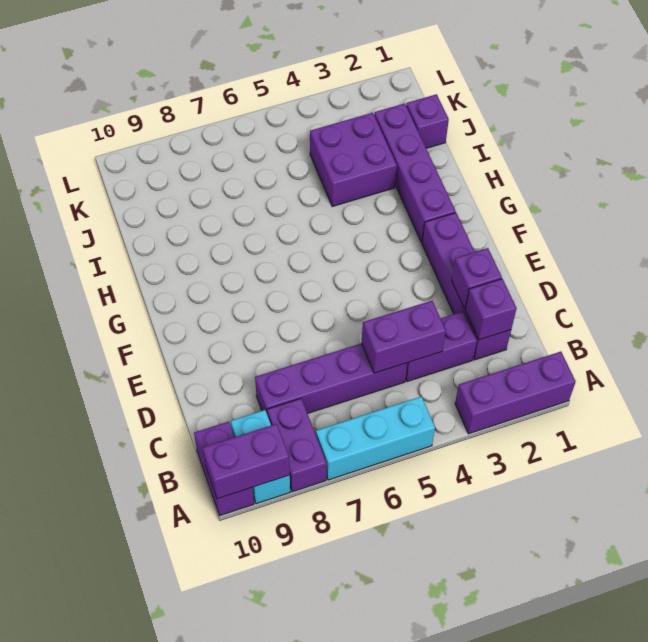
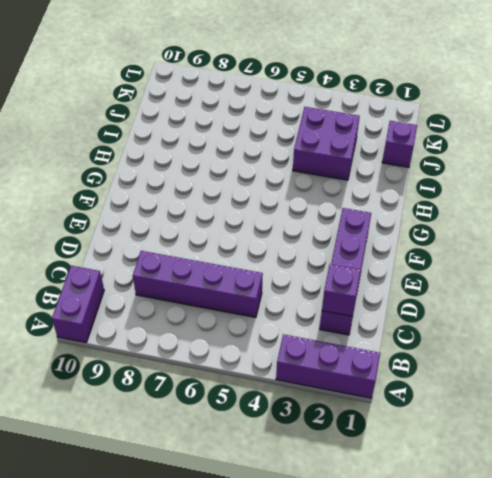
none -> cyan 1x3 brick [316,396,435,480]
none -> purple 1x2 brick [267,399,327,492]
none -> cyan 1x2 brick [231,410,290,504]

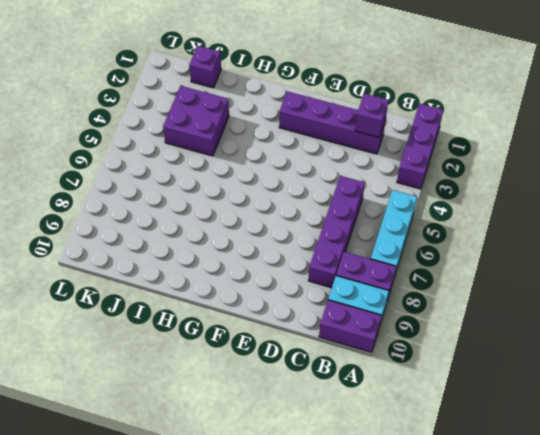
none -> purple 1x2 brick [405,311,477,382]
none -> purple 1x4 brick [374,103,456,243]
none -> purple 1x2 brick [203,424,290,499]

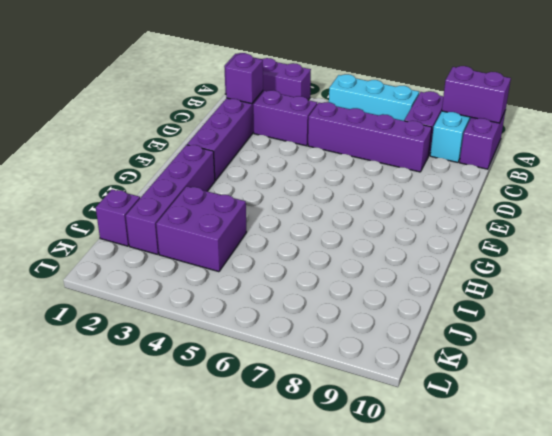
none -> purple 1x2 brick [361,301,446,373]
none -> purple 1x1 brick [451,248,502,309]

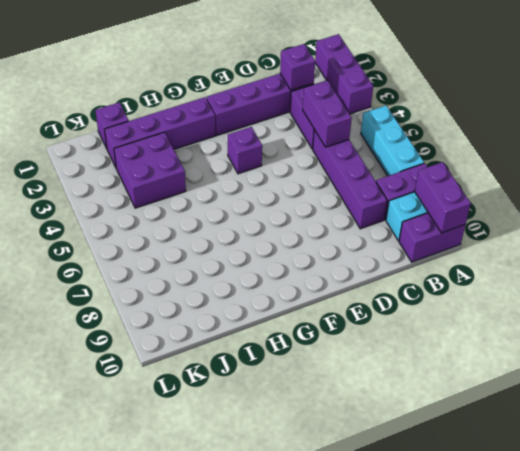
purple 1x1 brick [228,127,262,174] -> purple 1x1 brick moved to [451,248,502,309]

